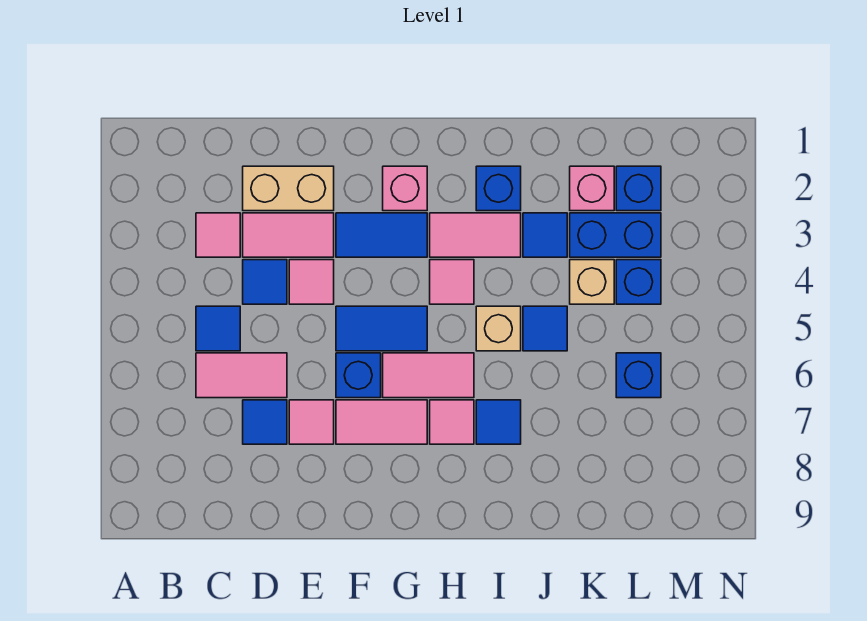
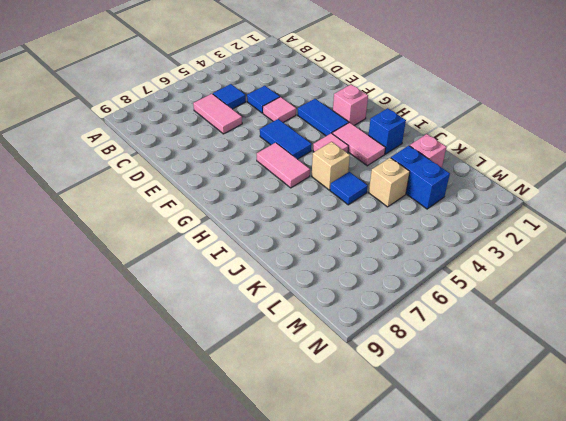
none -> pink 1x1 tile [196,213,240,257]
none -> tan 1x2 brick [243,166,334,211]
none -> pink 1x2 tile [243,213,334,257]

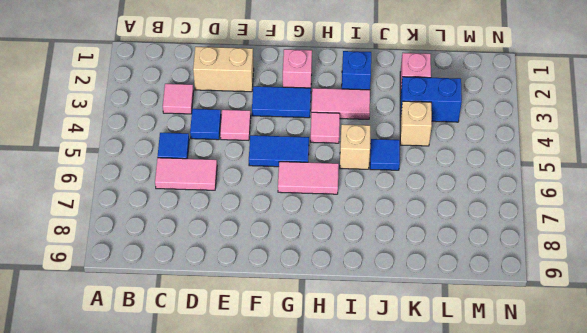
none -> pink 1x2 tile [243,213,334,257]
none -> blue 1x1 tile [243,400,287,444]
none -> pink 1x1 tile [289,400,334,444]

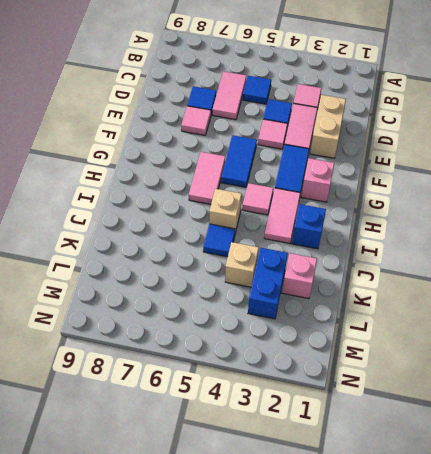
none -> blue 1x1 brick [336,353,381,398]
none -> pink 1x2 tile [336,400,427,444]
none -> pink 1x1 tile [430,400,474,444]

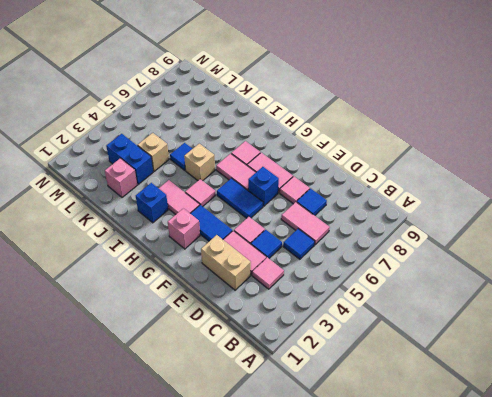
none -> blue 1x1 tile [476,400,521,444]
none -> blue 1x1 tile [523,213,567,257]
none -> blue 1x1 brick [616,166,661,211]

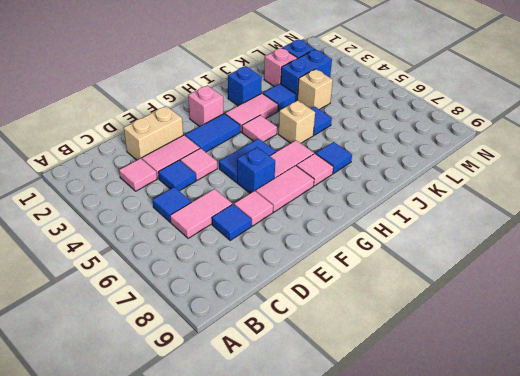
none -> blue 1x1 brick [616,260,661,304]
none -> blue 1x1 brick [616,353,661,398]

